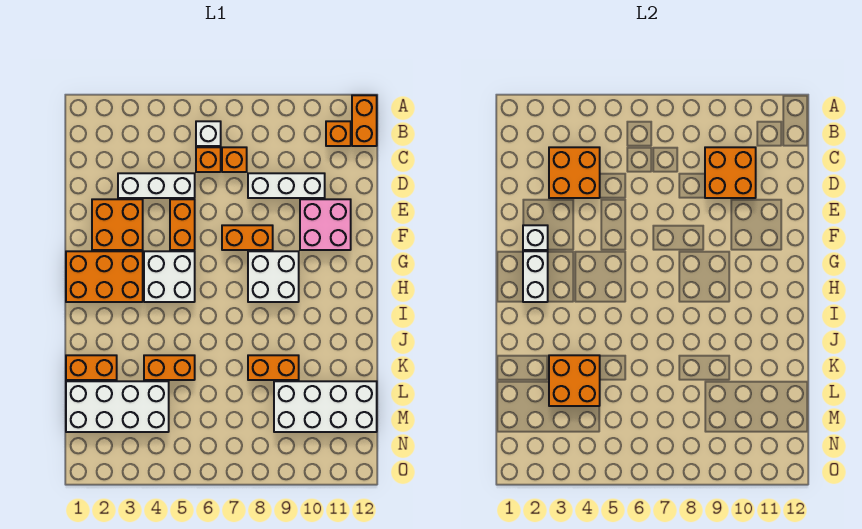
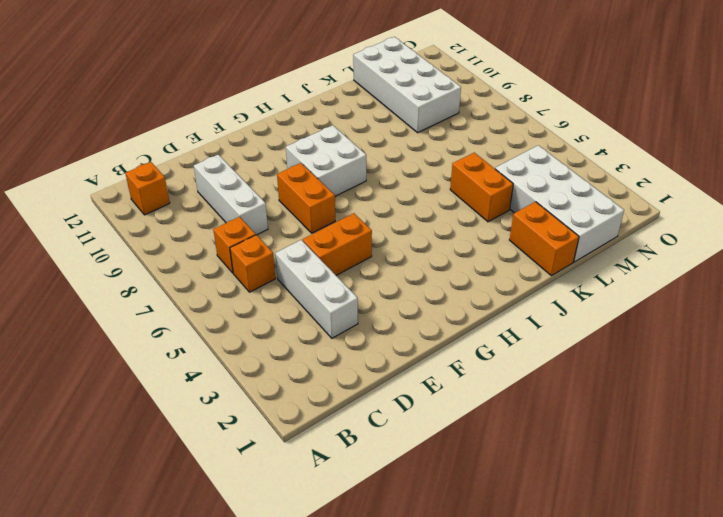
none -> orange 1x2 brick [352,95,377,146]
none -> white 1x1 brick [196,121,221,146]
none -> orange 2x2 brick [92,199,143,250]

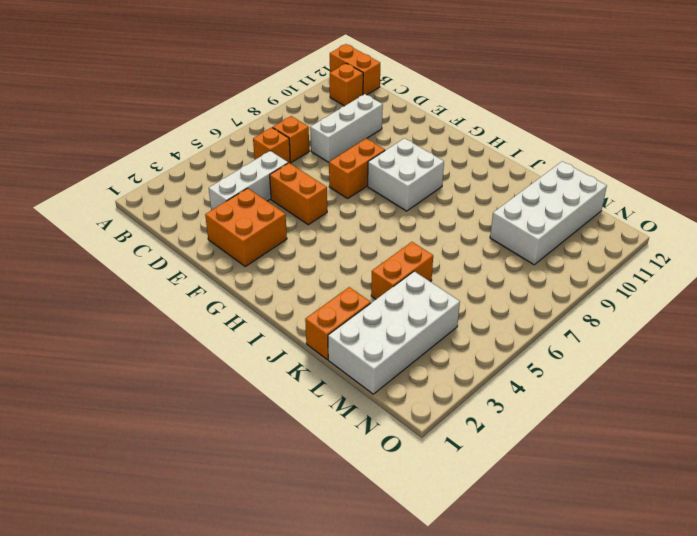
none -> white 1x1 brick [196,121,221,146]
none -> pink 2x2 brick [300,199,351,250]
none -> orange 2x3 brick [66,251,143,302]

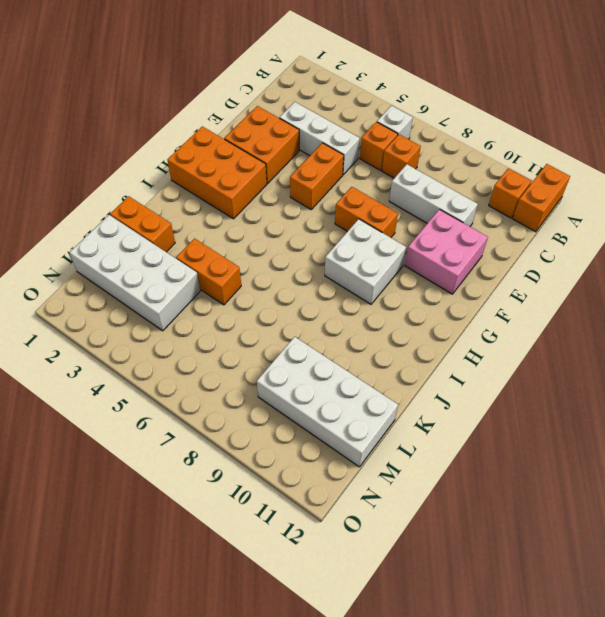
none -> white 2x2 brick [144,251,195,302]
none -> orange 1x2 brick [248,355,299,380]
none -> orange 2x2 brick [549,147,600,198]

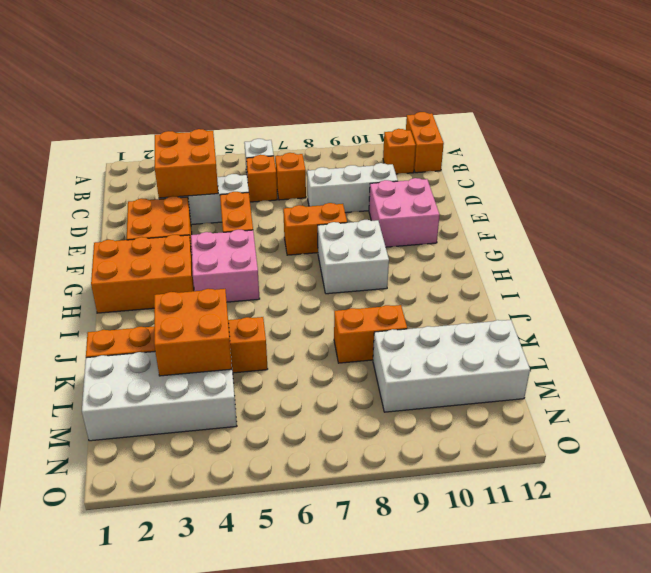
pink 2x2 brick [191,230,260,302] -> white 2x2 brick [144,251,195,302]
none -> orange 2x2 brick [705,147,756,198]
none -> white 1x1 brick [523,225,548,250]
none -> white 1x2 brick [523,251,548,302]

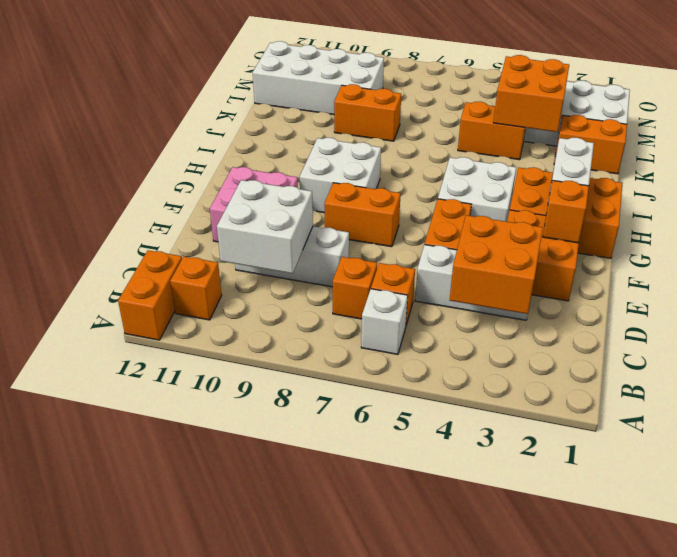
white 2x2 brick [217,180,313,274] -> orange 2x2 brick [705,147,756,198]
orange 1x1 brick [543,180,589,243] -> white 1x1 brick [523,225,548,250]

